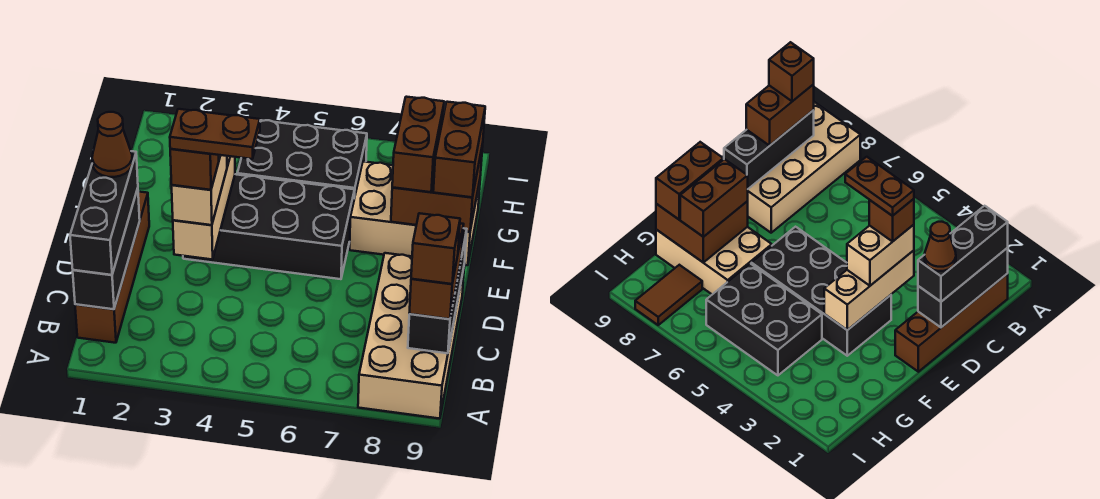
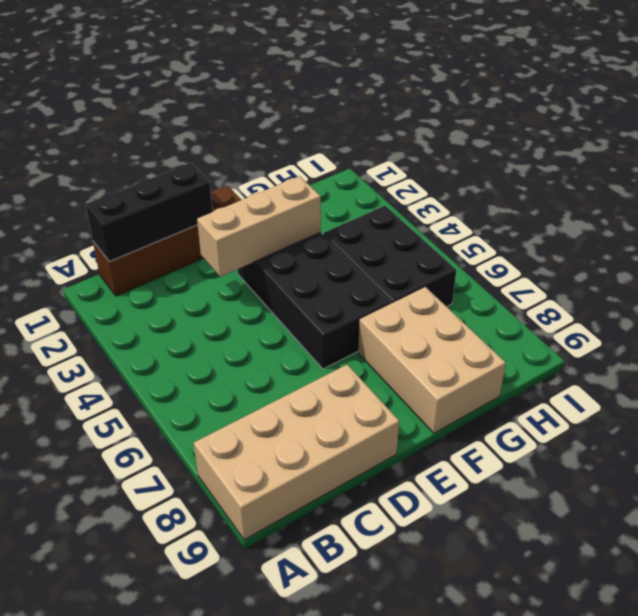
none -> brown 1x2 tile [635,265,702,325]
none -> black 1x3 brick [408,228,467,353]
none -> brown 2x2 brick [391,144,483,232]

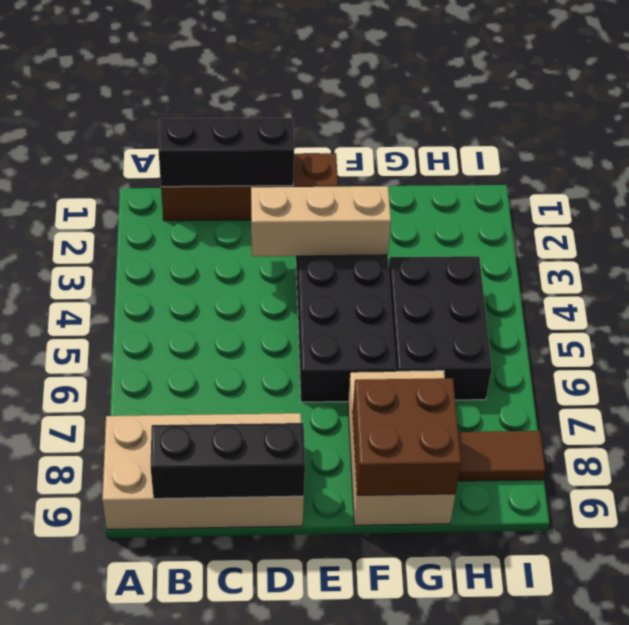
none -> black 1x3 brick [70,151,138,275]
none -> brown 1x2 brick [409,223,464,319]
none -> tan 1x2 brick [172,155,227,225]

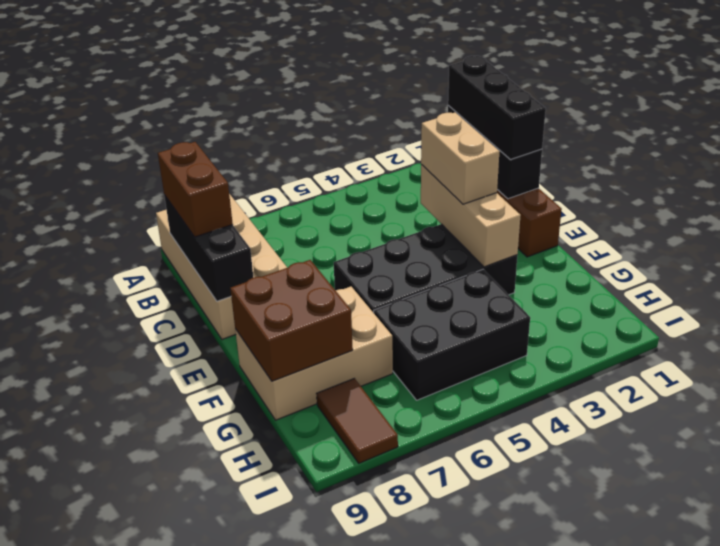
none -> brown 1x2 brick [392,97,444,192]
none -> brown 1x2 brick [433,102,485,197]
none -> brown 1x1 brick [411,213,460,284]

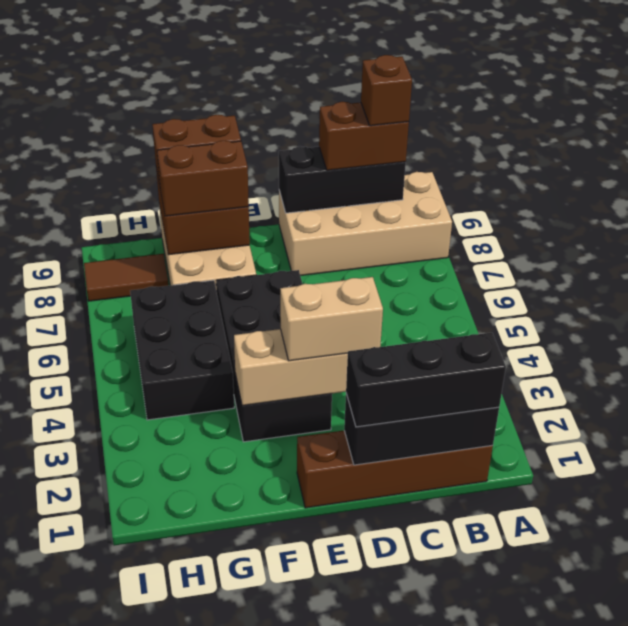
none -> brown 1x1 cone [92,112,132,177]
none -> brown 1x1 brick [170,149,219,190]
none -> brown 1x2 plate [170,109,260,159]

